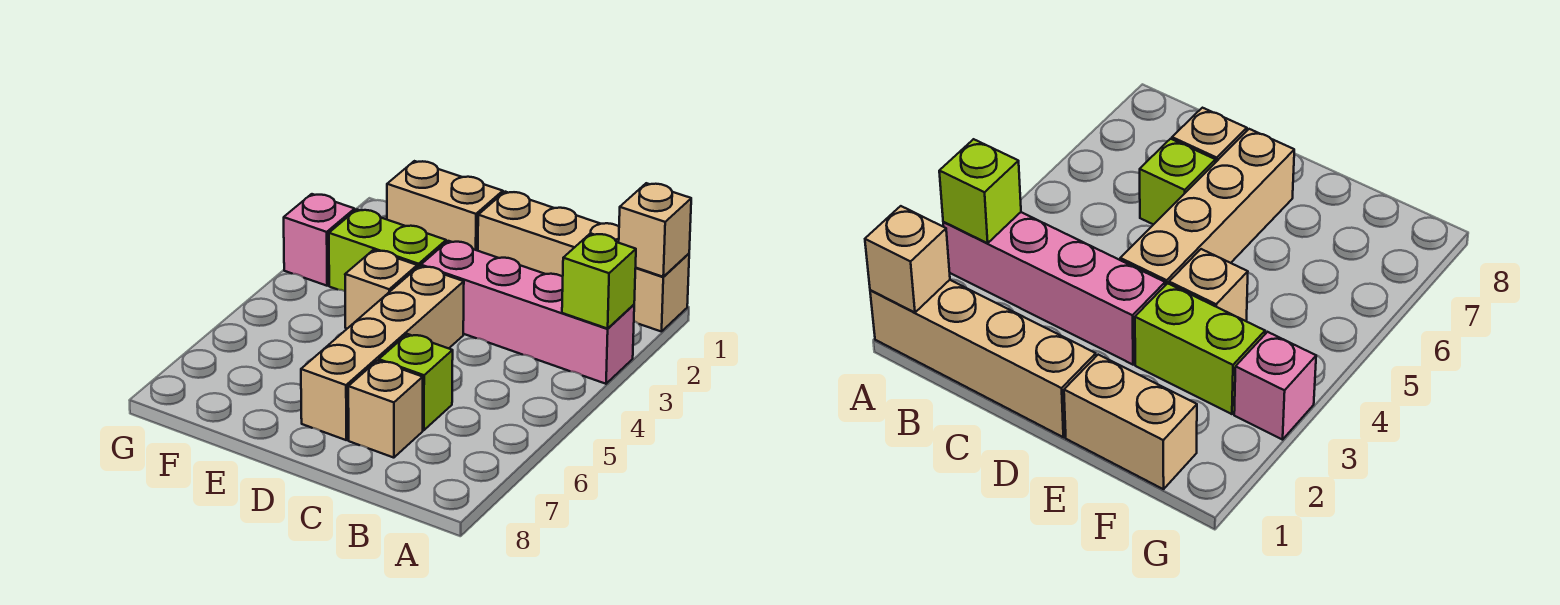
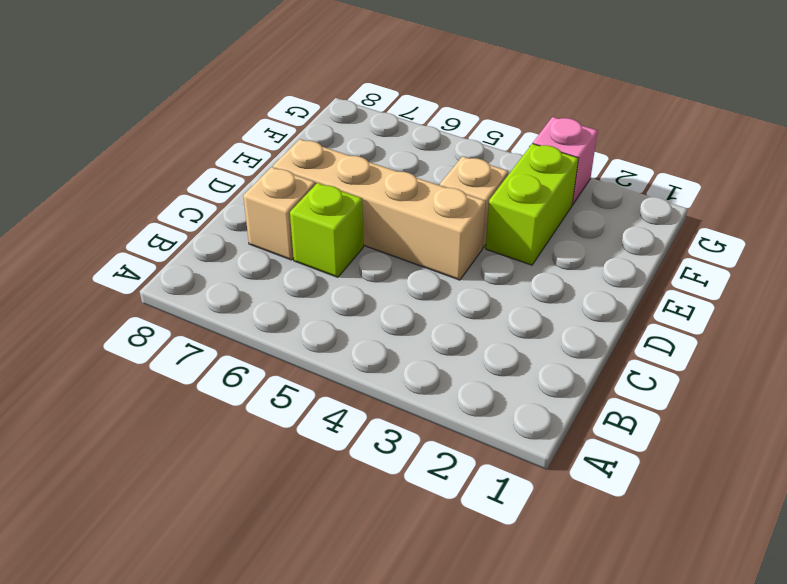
none -> tan 1x4 brick [478,192,689,332]
none -> pink 1x4 brick [421,241,634,384]

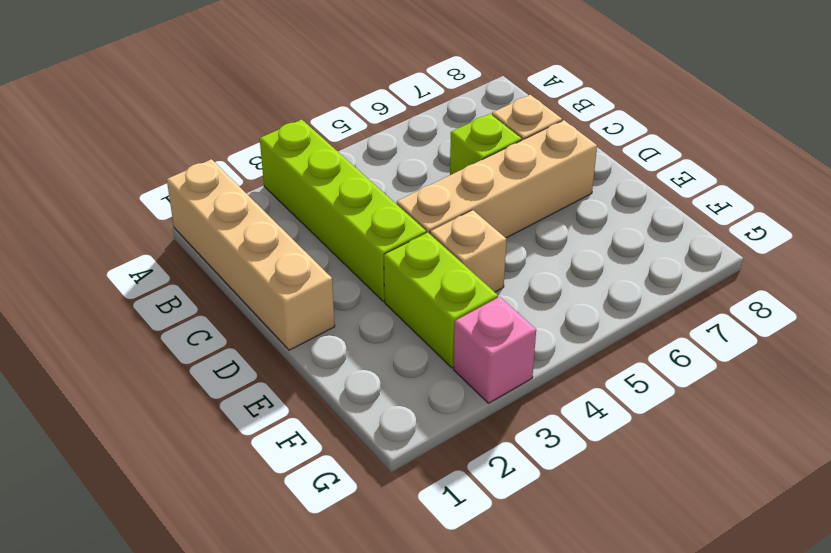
lime 1x4 brick [260,120,426,301] -> pink 1x4 brick [421,241,634,384]
none -> tan 1x2 brick [387,161,503,251]
none -> tan 1x1 brick [619,183,691,277]

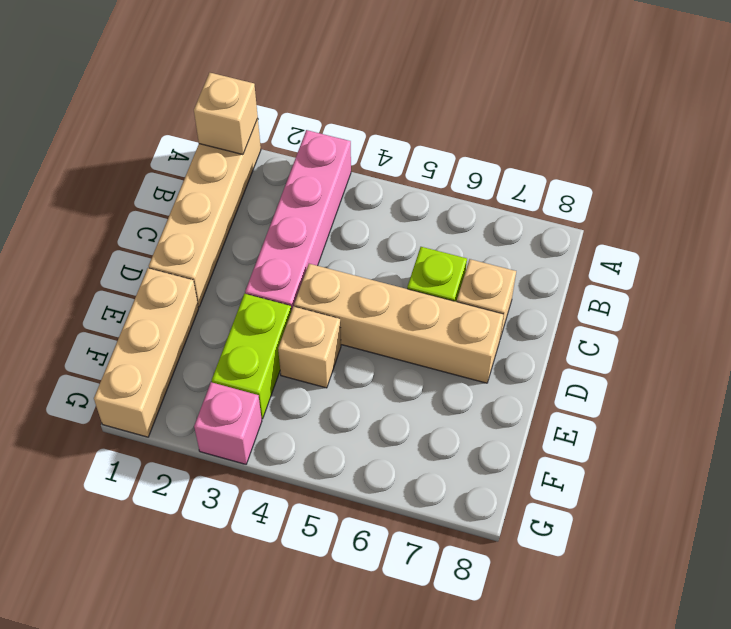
tan 1x3 brick [94,268,199,437] -> tan 1x2 brick [387,161,503,251]
none -> lime 1x1 brick [562,233,636,329]

